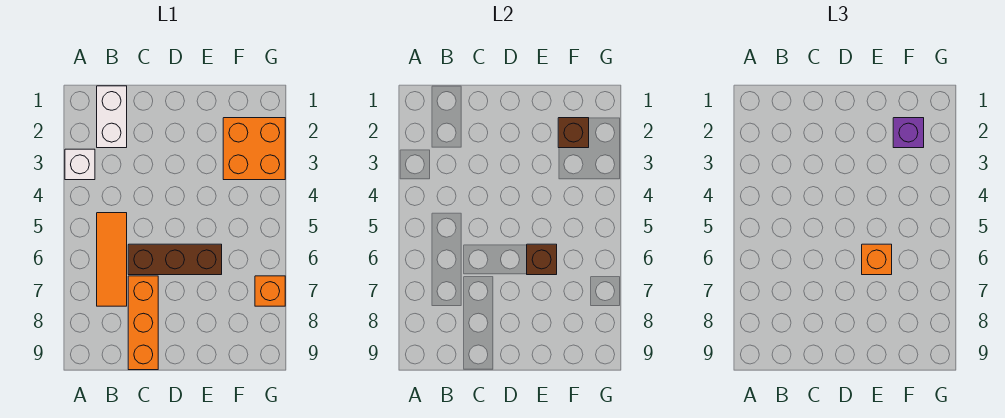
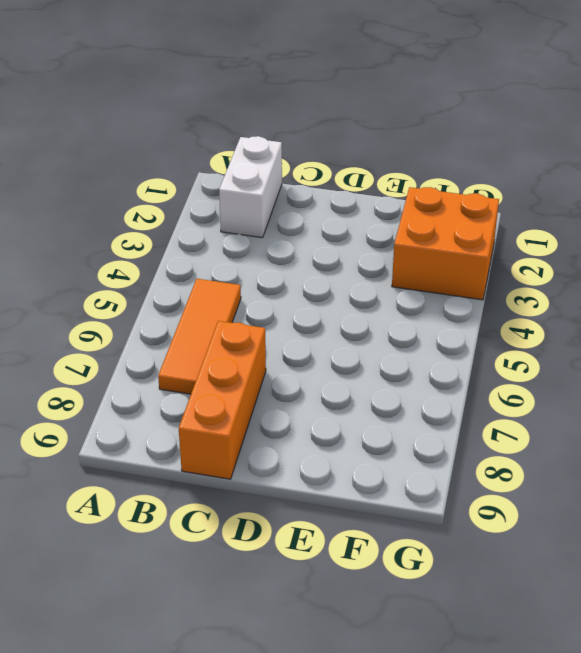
none -> white 1x1 brick [65,149,95,180]
none -> brown 1x3 brick [128,244,222,275]

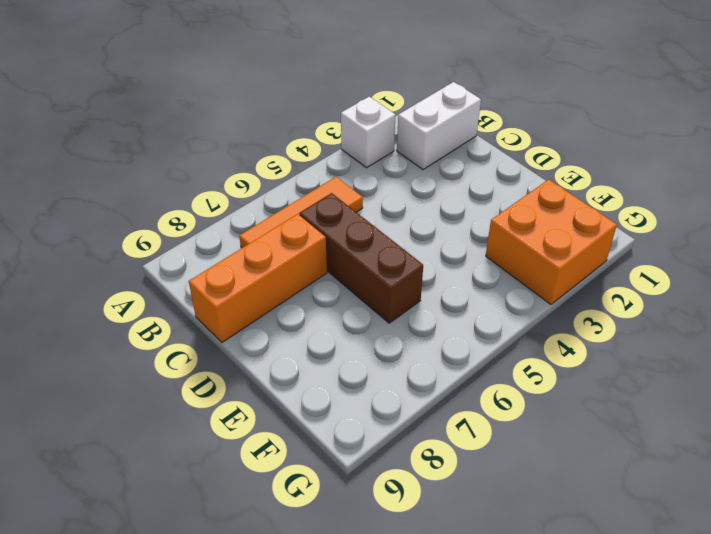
none -> orange 1x1 brick [255,276,285,306]
none -> brown 1x1 brick [527,244,557,275]

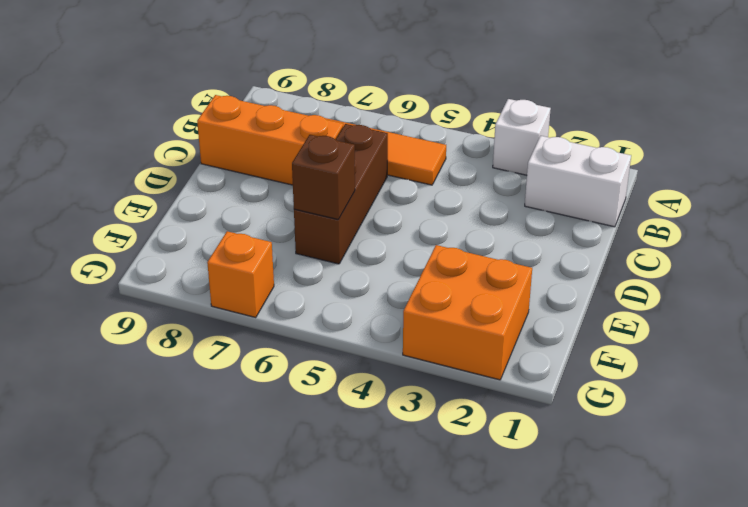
none -> brown 1x1 brick [558,118,589,148]
none -> orange 1x1 brick [862,244,892,275]

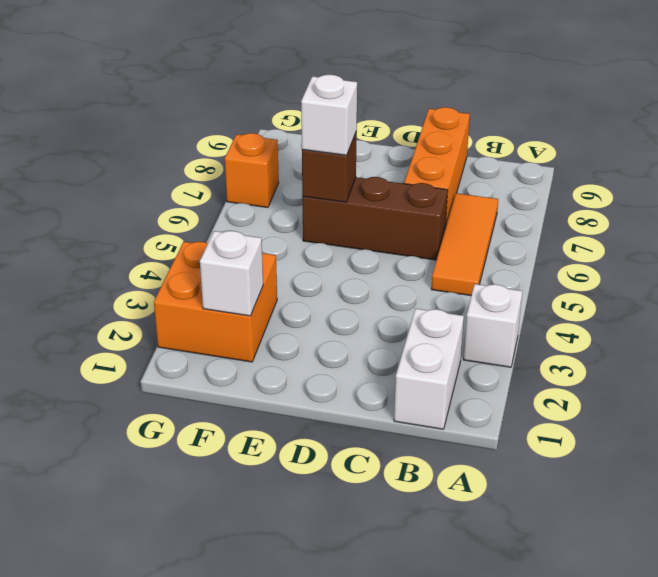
white 1x1 brick [301,75,357,155] -> orange 1x1 brick [862,244,892,275]
white 1x1 brick [200,231,263,316] -> brown 1x1 brick [558,118,589,148]
none -> purple 1x1 brick [893,118,924,148]

